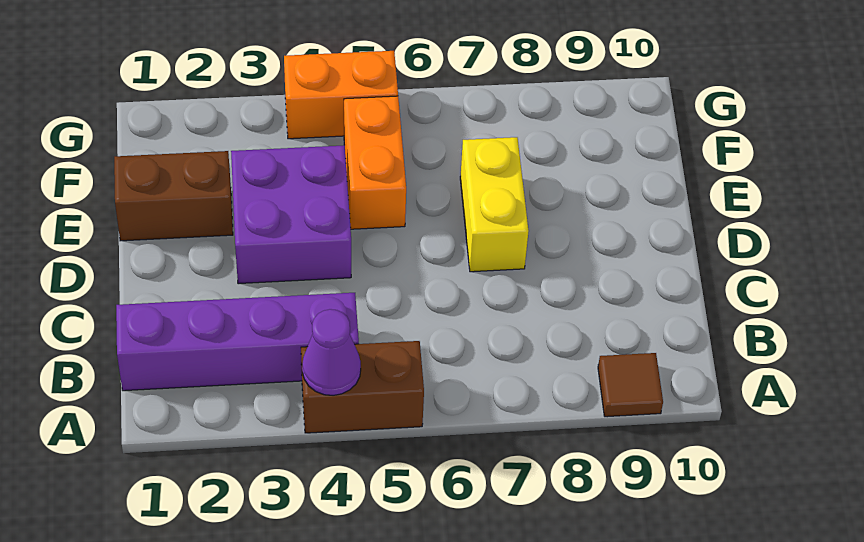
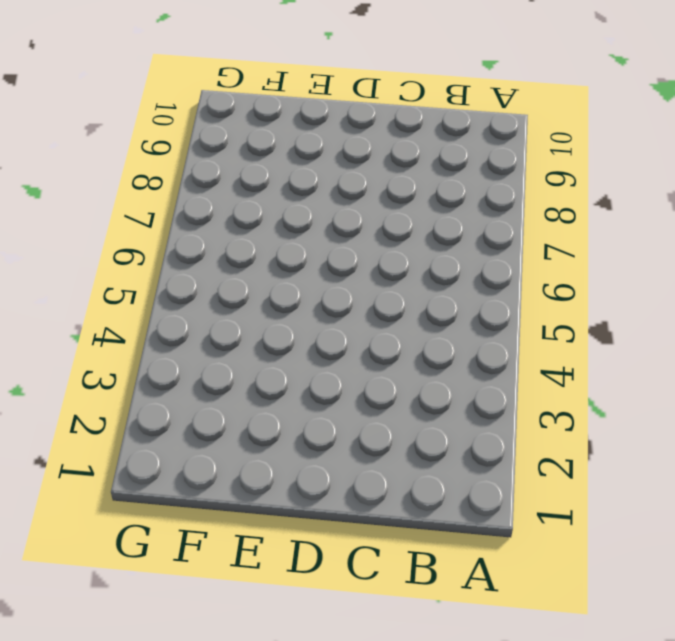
none -> brown 1x2 brick [301,341,424,433]
none -> brown 1x1 tile [598,353,663,417]

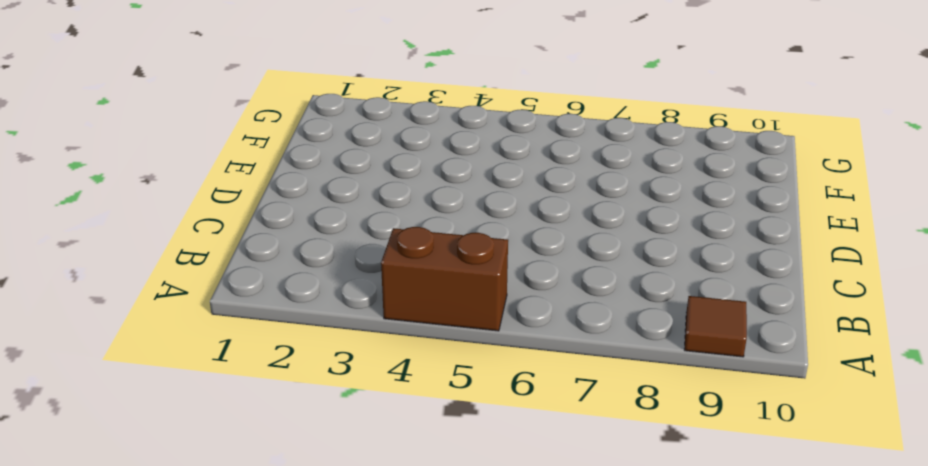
none -> purple 1x4 brick [116,293,359,391]
none -> purple 2x2 brick [231,145,351,284]

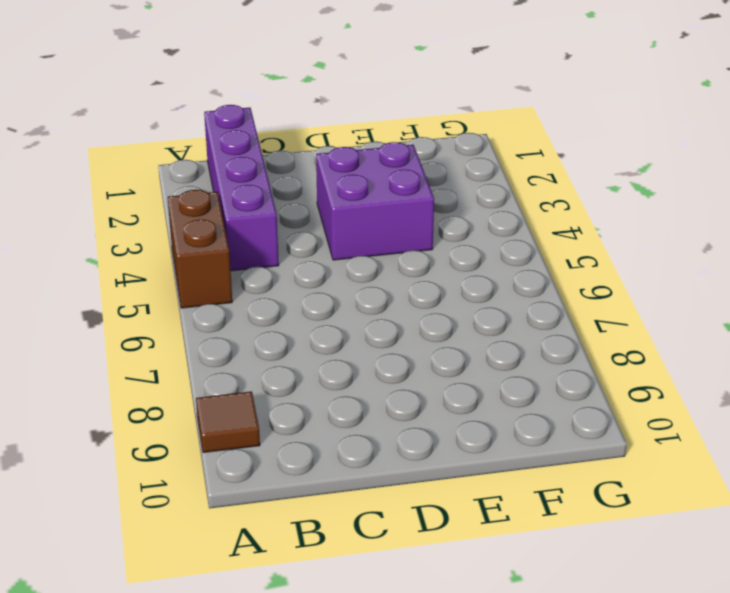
none -> yellow 1x2 brick [460,137,529,272]
none -> brown 1x2 brick [114,151,233,241]

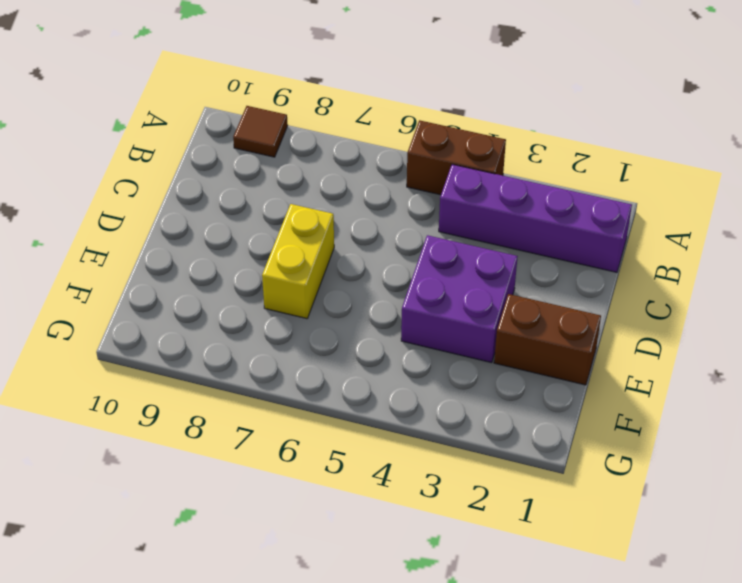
none -> orange 1x2 brick [344,96,406,229]
none -> orange 1x2 brick [284,51,398,139]

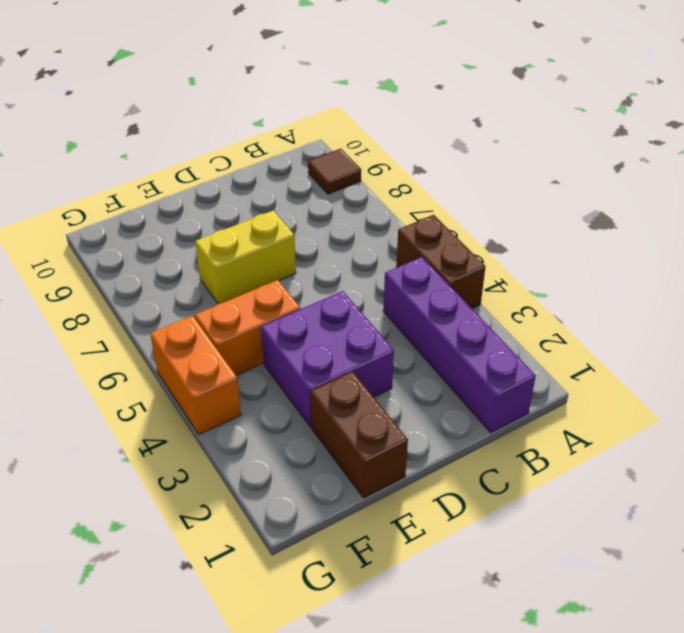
none -> purple 1x1 cone [302,309,361,395]

